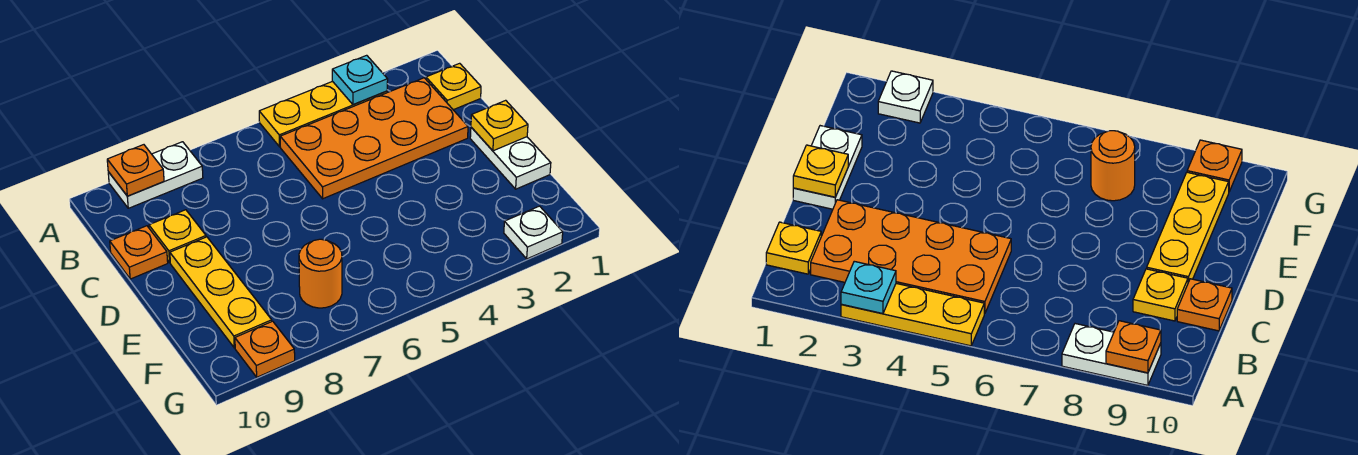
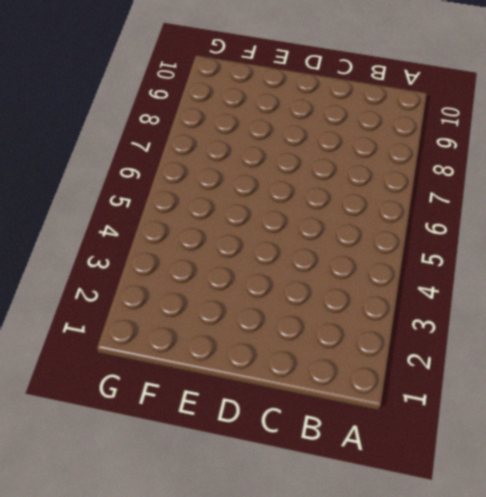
none -> yellow 1x3 plate [259,81,387,147]
none -> white 1x2 plate [108,142,203,208]
none -> yellow 1x1 plate [426,63,481,110]

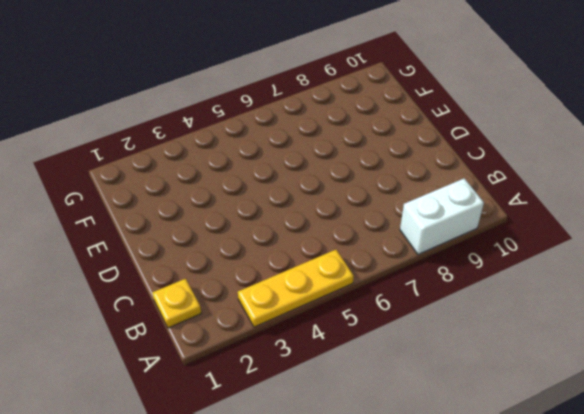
white 1x2 brick [400,178,484,254] -> white 1x2 plate [108,142,203,208]
none -> orange 2x4 plate [280,78,468,199]
none -> yellow 1x1 plate [149,210,206,262]
none -> orange 1x1 plate [110,226,168,279]

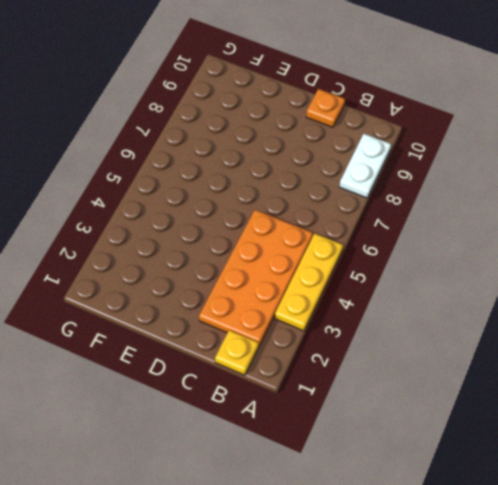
none -> yellow 1x1 plate [149,210,206,262]
none -> white 1x2 plate [470,127,551,189]
none -> yellow 1x3 plate [170,237,272,348]

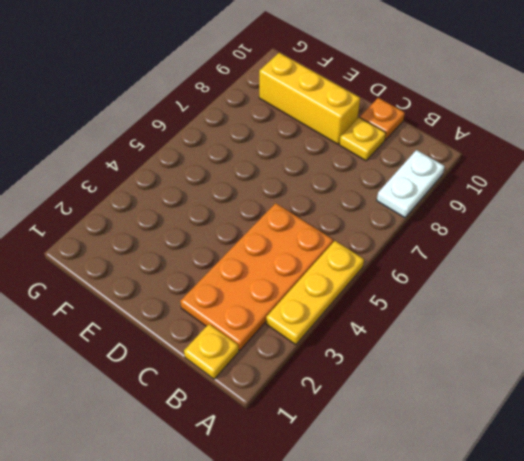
yellow 1x3 brick [259,53,360,144] -> yellow 1x3 plate [170,237,272,348]
none -> white 1x2 plate [470,127,551,189]
none -> orange 1x1 round brick [299,239,342,308]
none -> white 1x1 plate [504,206,563,259]

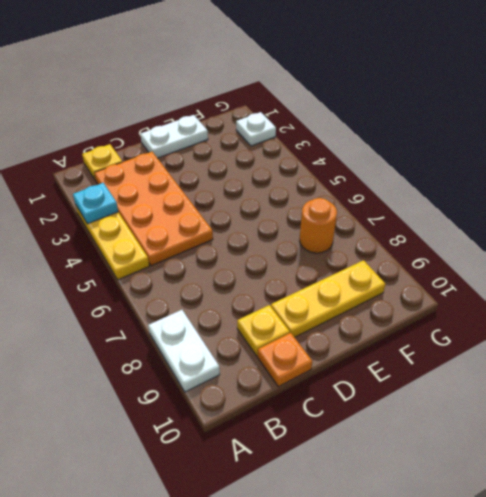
none -> orange 1x1 plate [235,321,295,377]
none -> orange 1x1 plate [107,145,164,196]
none -> yellow 1x1 plate [471,100,528,151]

